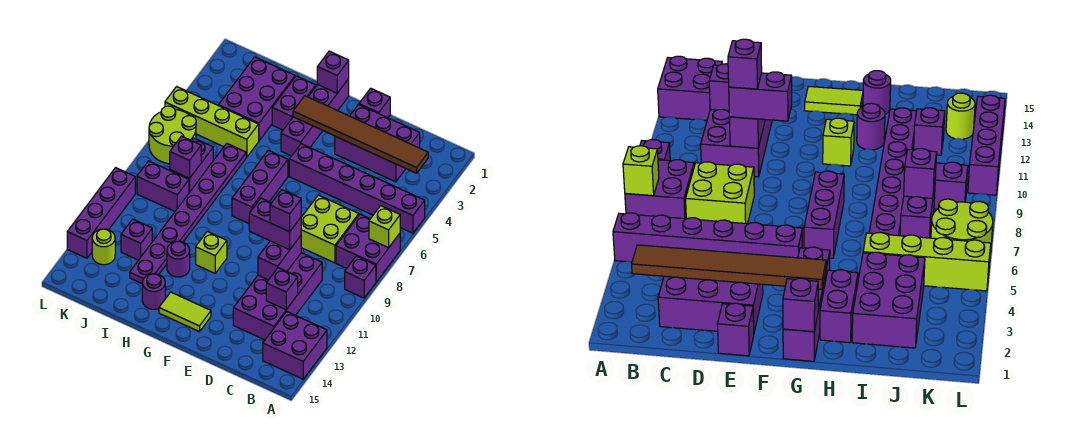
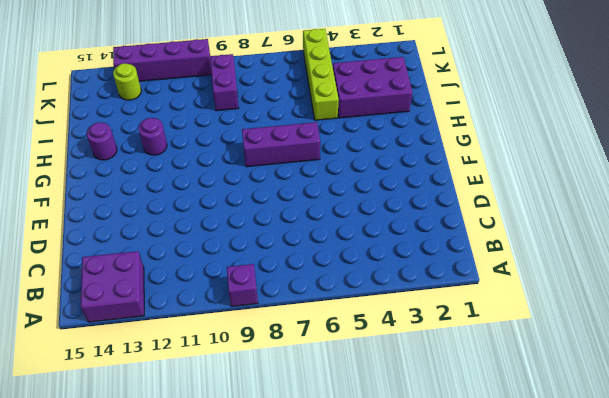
none -> purple 1x6 brick [289,144,425,233]
none -> purple 2x2 brick [336,214,400,282]
none -> purple 2x3 brick [335,105,420,182]
none -> lime 2x2 brick [301,195,359,263]

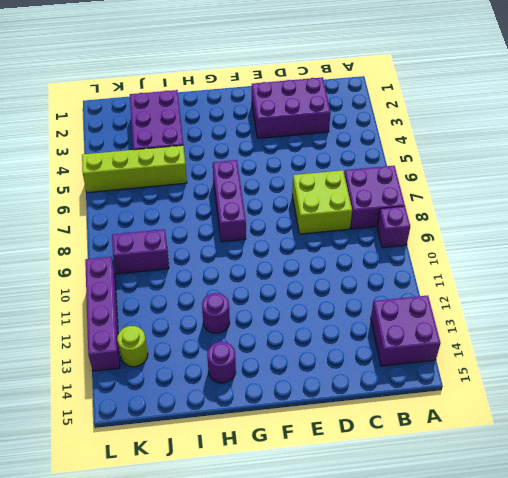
none -> purple 1x6 brick [289,144,425,233]
none -> purple 2x4 brick [233,253,322,340]
none -> purple 1x1 brick [359,88,390,118]
none -> lime 1x2 tile [159,292,211,332]

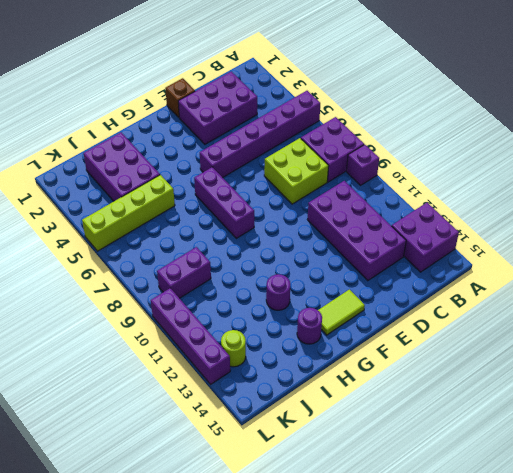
brown 1x1 brick [165,78,195,117] -> purple 1x1 brick [359,88,390,118]
none -> purple 1x4 brick [281,79,349,156]
none -> lime 1x1 brick [196,231,227,273]
none -> purple 1x2 brick [272,76,316,130]
none -> purple 1x8 plate [130,143,246,283]

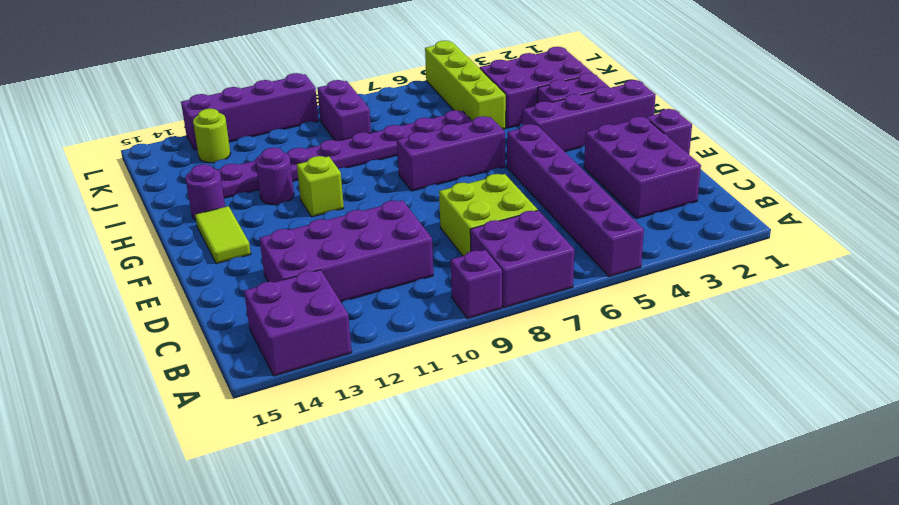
none -> purple 1x2 brick [170,138,213,193]
none -> purple 1x1 brick [121,219,152,260]
none -> lime 2x2 round brick [149,106,196,164]
none -> lime 1x1 brick [369,206,400,248]

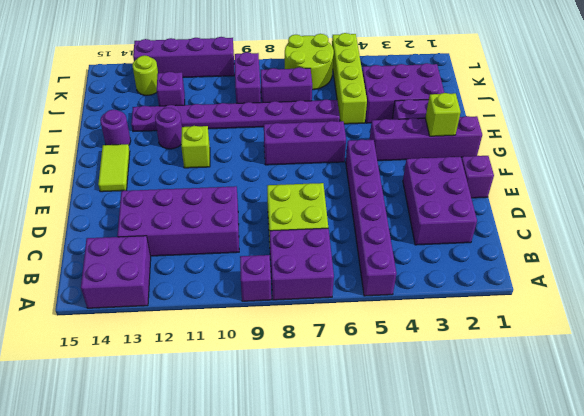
lime 1x1 brick [425,93,461,136] -> lime 1x1 brick moved to [369,206,400,248]
none -> brown 1x6 tile [293,96,428,173]
none -> purple 1x1 brick [266,268,298,310]
none -> purple 1x2 brick [258,236,301,280]
none -> purple 1x1 brick [317,51,349,93]

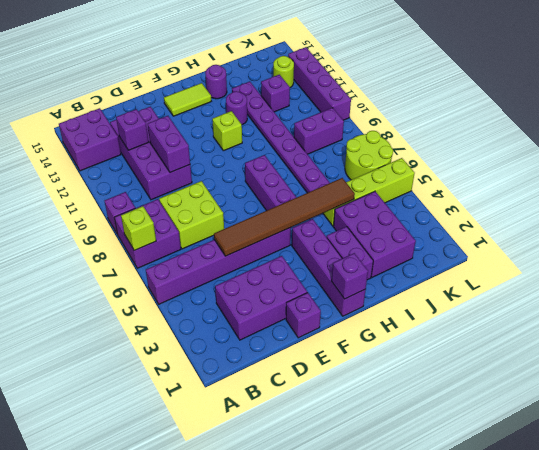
brown 1x6 tile [214,178,355,256] -> brown 1x6 tile moved to [293,96,428,173]
none -> purple 1x2 brick [170,138,213,193]
none -> purple 1x1 brick [170,136,201,178]
none -> purple 1x2 brick [249,198,301,250]
none -> purple 1x1 brick [270,190,301,232]

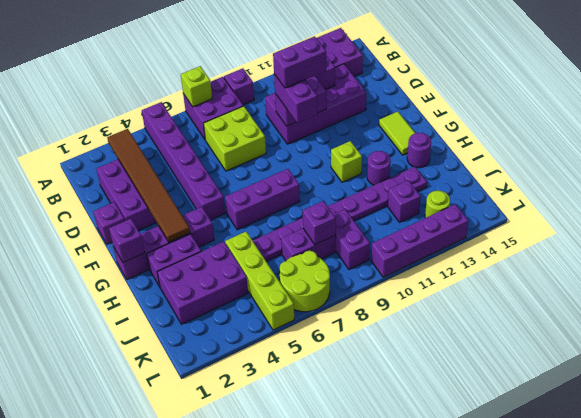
purple 1x2 brick [273,36,326,88] -> purple 1x1 brick [270,190,301,232]

